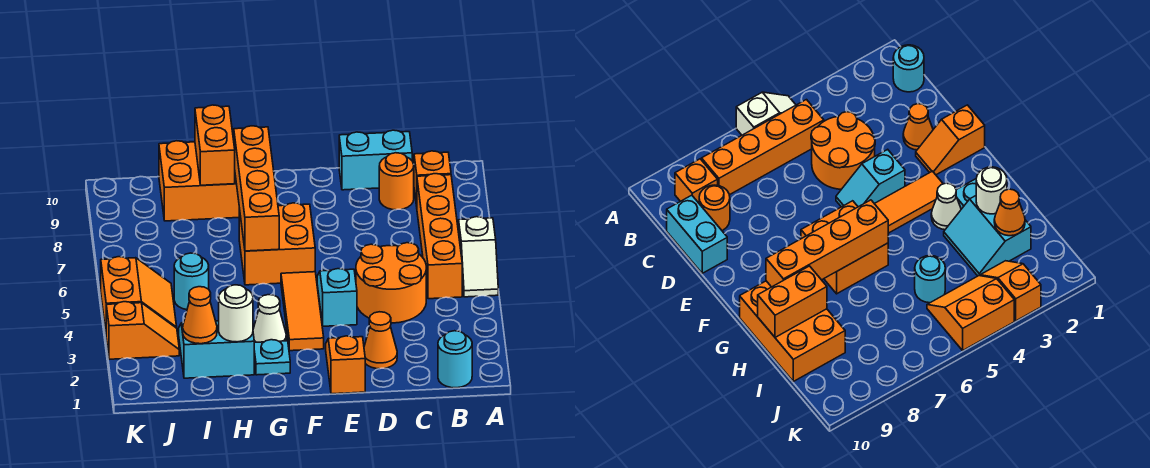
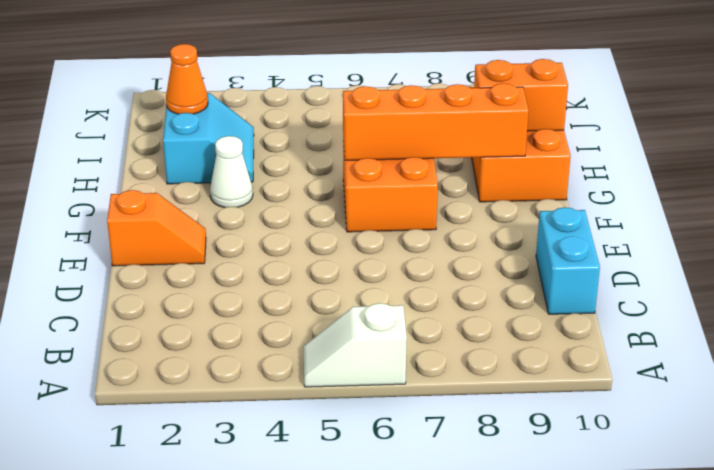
none -> cyan 1x1 round brick [438,331,472,388]
none -> orange 1x4 brick [417,174,462,299]
none -> orange 1x1 brick [414,151,451,206]

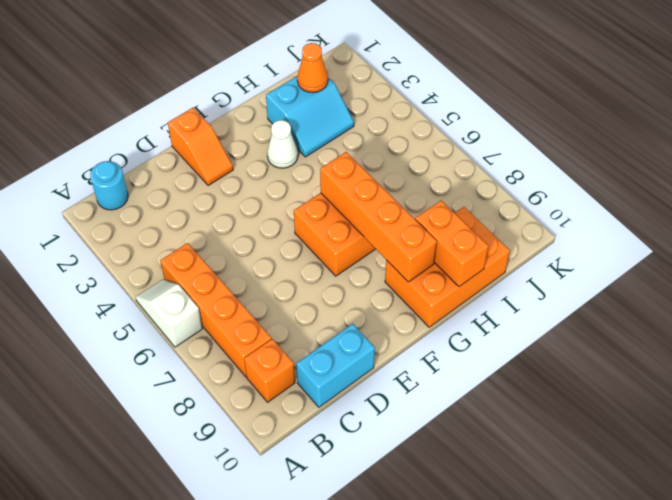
none -> orange 2x2 round brick [356,243,426,323]
none -> orange 1x1 round brick [379,153,414,210]
none -> orange 1x1 cone [364,312,397,369]

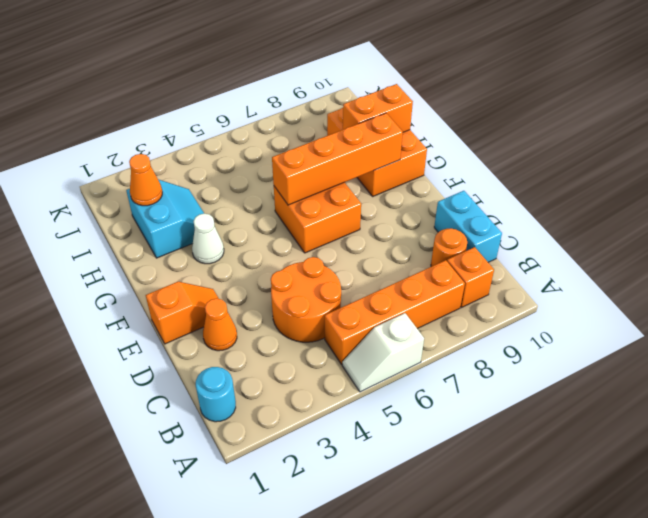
none -> cyan 1x2 slope [317,269,357,326]
none -> orange 1x3 tile [281,272,324,351]
none -> cyan 1x1 plate [254,340,290,375]

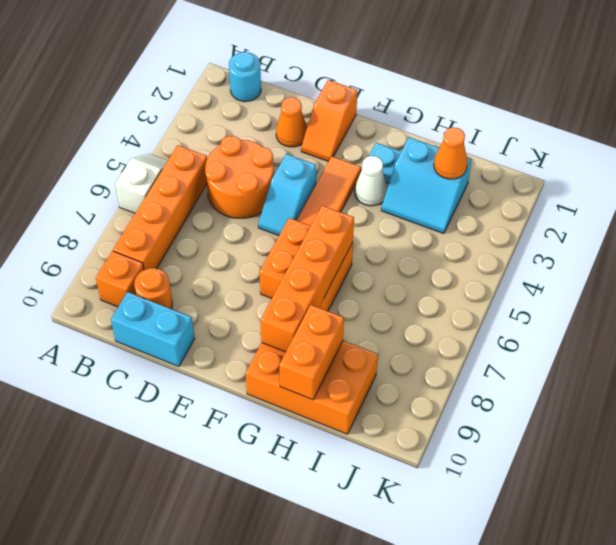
none -> cyan 1x1 round brick [174,253,209,310]
none -> orange 1x2 slope [106,302,179,359]
none -> orange 2x2 slope [101,257,177,331]

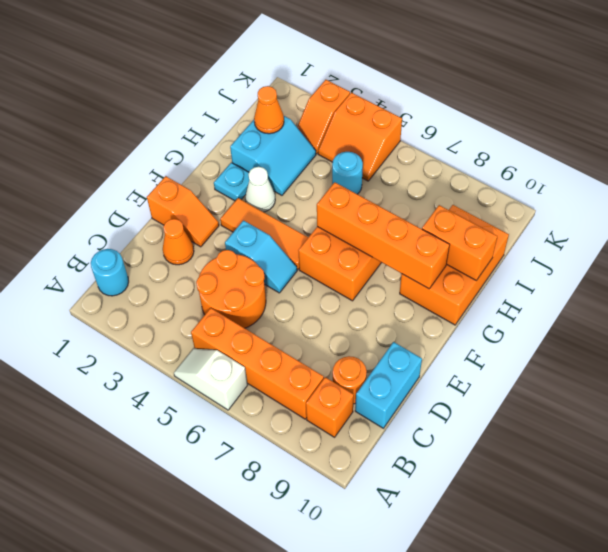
none -> white 1x1 round brick [219,285,253,342]

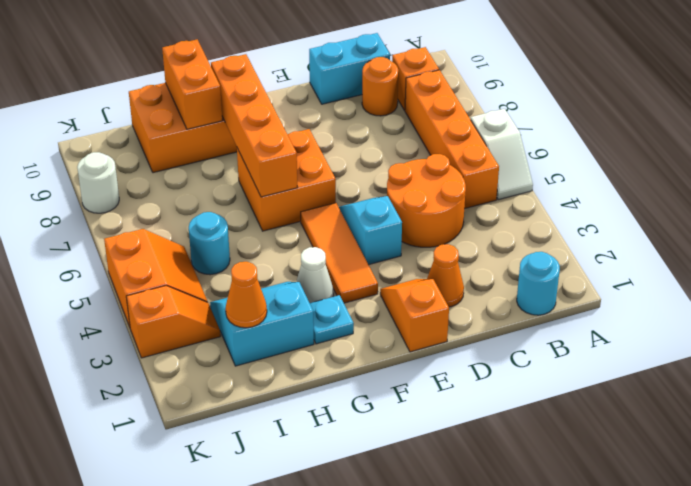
white 1x1 round brick [77,152,119,213] -> white 1x1 round brick moved to [219,285,253,342]

